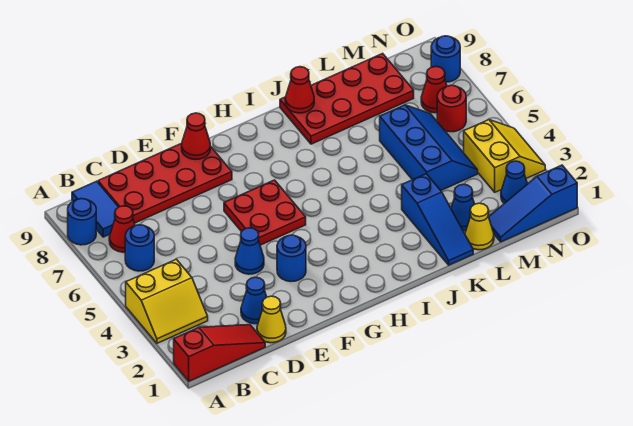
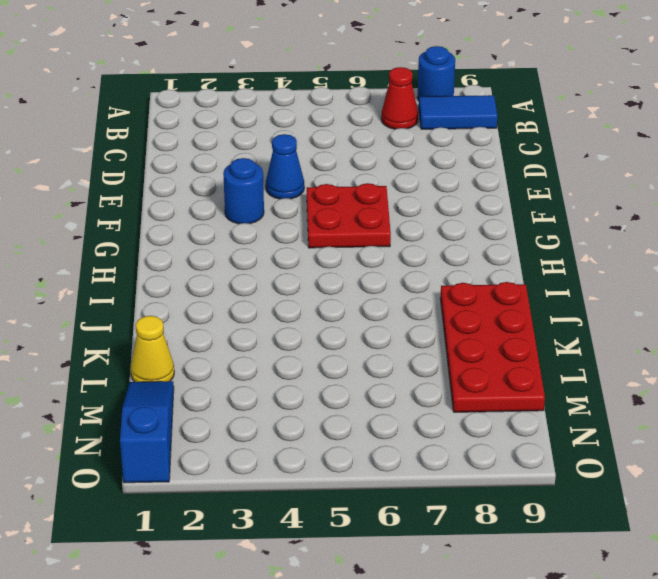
none -> red 1x3 slope [174,325,265,381]
none -> yellow 2x2 slope [126,259,208,343]
none -> blue 1x1 round brick [125,225,154,271]

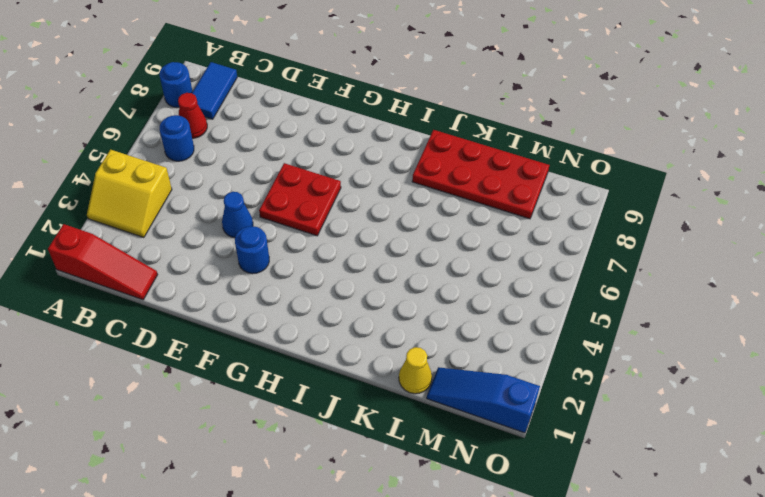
none -> red 2x4 plate [98,143,232,223]
none -> yellow 1x1 cone [257,296,286,343]
none -> blue 1x1 cone [241,277,267,324]

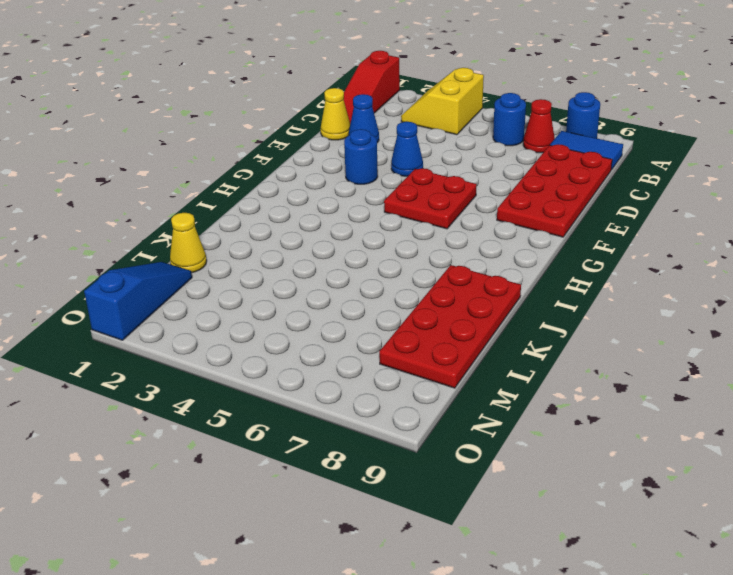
none -> blue 1x3 slope [402,174,473,265]
none -> blue 1x1 cone [451,184,474,231]
none -> blue 2x3 slope [380,105,478,190]

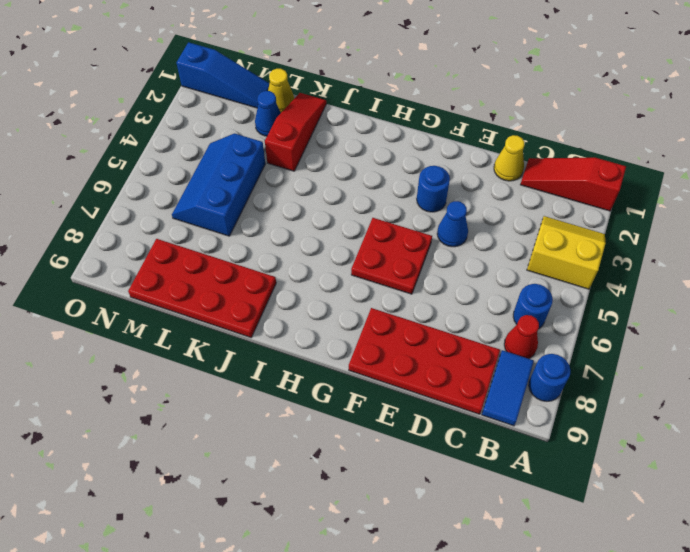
red 1x3 slope [265,93,326,171] -> blue 1x3 slope [402,174,473,265]
none -> blue 1x1 cone [241,277,267,324]
none -> blue 1x1 cone [501,161,527,203]
none -> yellow 2x2 slope [464,120,545,192]

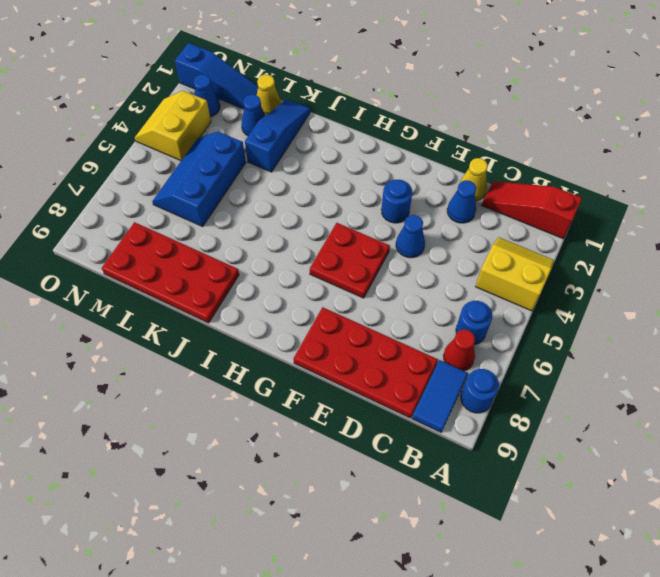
none -> red 1x1 round brick [437,85,466,132]
none -> red 1x1 cone [421,66,447,113]
none -> blue 1x1 round brick [431,36,460,82]

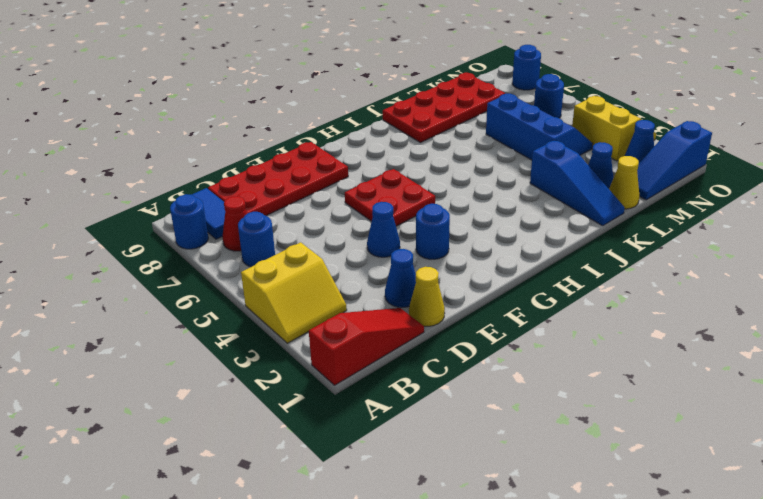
blue 1x1 round brick [534,74,564,118] -> red 1x1 round brick [437,85,466,132]
none -> red 1x1 cone [421,66,447,113]
none -> red 1x1 cone [182,113,210,159]
none -> red 1x1 cone [285,67,314,113]

